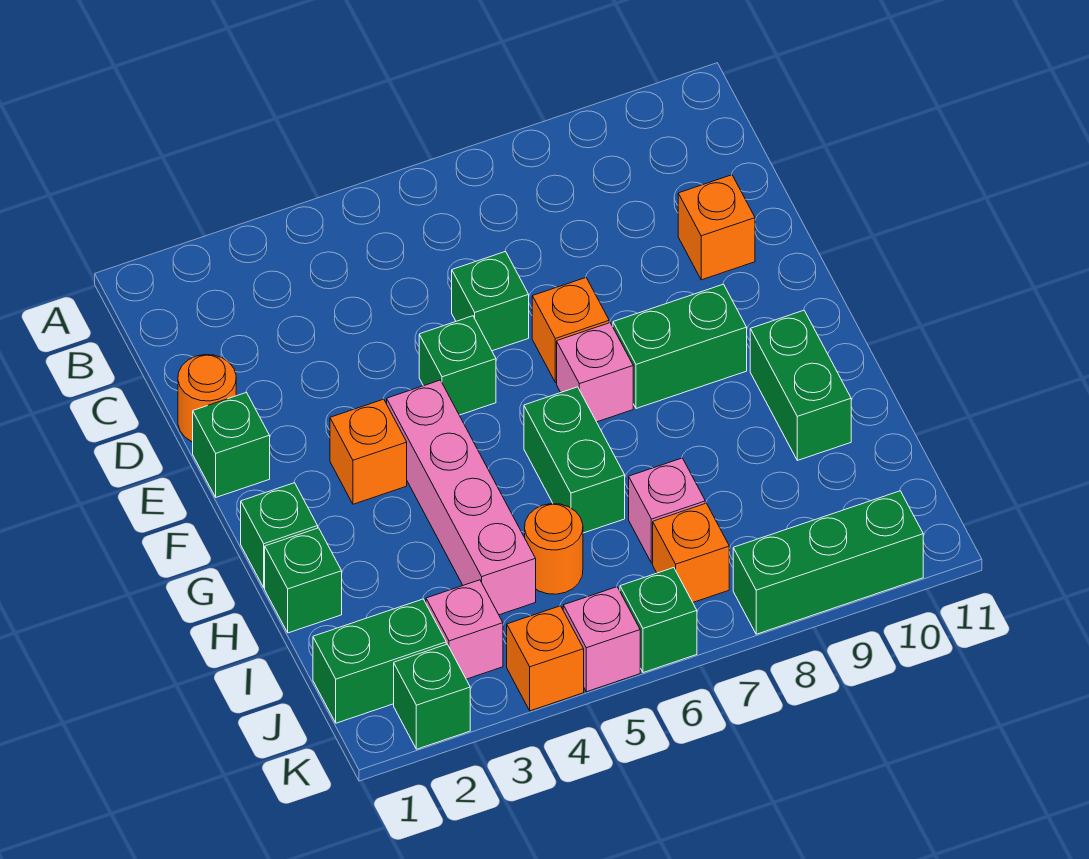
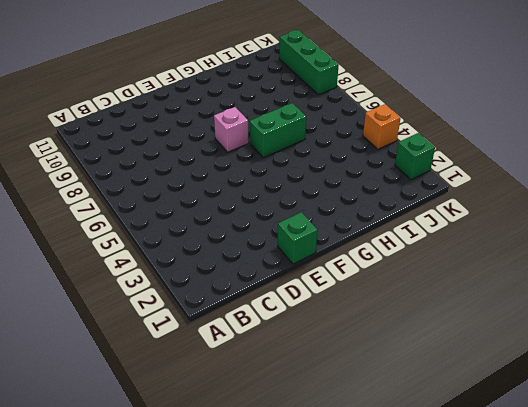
none -> orange 1x1 round brick [178,355,236,442]
none -> green 1x1 brick [452,252,529,351]
none -> orange 1x1 brick [678,175,755,280]

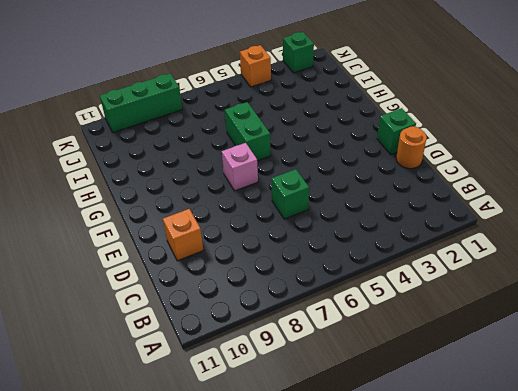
none -> green 1x1 brick [419,316,496,415]
none -> orange 1x1 brick [532,278,610,383]
none -> orange 1x1 brick [330,399,407,504]

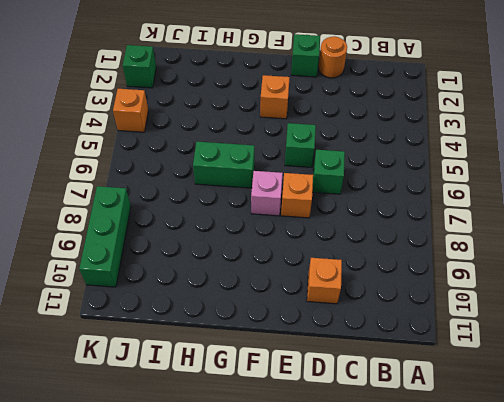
none -> pink 1x4 brick [387,380,536,615]
none -> green 1x2 brick [613,284,747,409]
none -> green 1x1 brick [241,483,318,588]

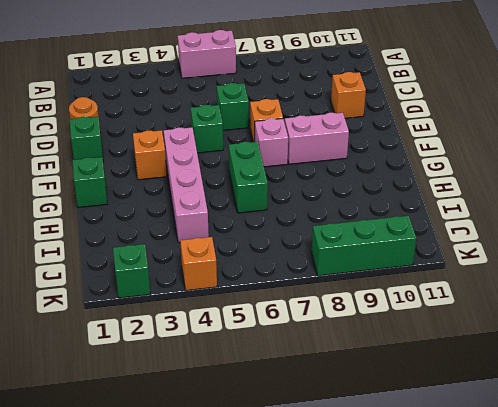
pink 1x2 brick [178,30,236,78] -> none
pink 1x2 brick [285,113,349,164] -> green 1x2 brick [613,284,747,409]
none -> green 1x2 brick [750,310,851,460]
none -> green 1x1 brick [265,528,342,633]
none -> orange 1x1 round brick [525,504,583,594]

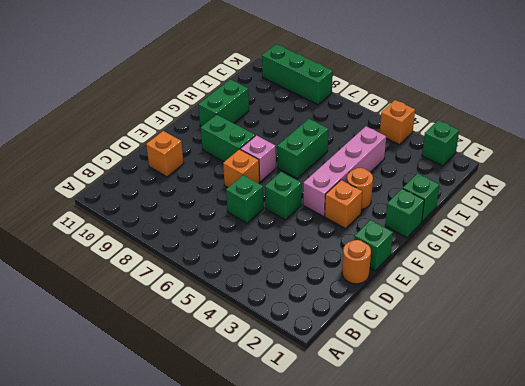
orange 1x1 round brick [347,168,373,209] -> orange 1x1 round brick moved to [525,504,583,594]
none -> pink 1x1 brick [629,458,705,563]
none -> green 1x2 brick [313,599,446,723]
none -> pink 1x1 brick [426,580,503,679]

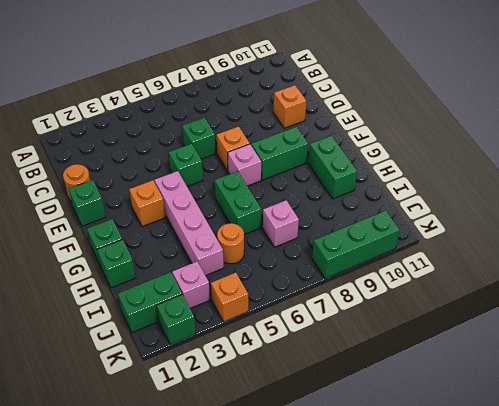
none -> orange 1x1 brick [653,503,729,602]
none -> pink 1x1 brick [563,587,640,692]
none -> green 1x1 brick [620,568,697,673]

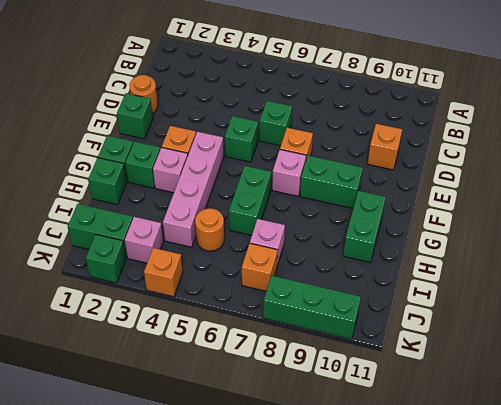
green 1x1 brick [125,142,160,188] -> green 1x1 brick moved to [620,568,697,673]
pink 1x1 brick [153,147,188,193] -> pink 1x1 brick moved to [563,587,640,692]

